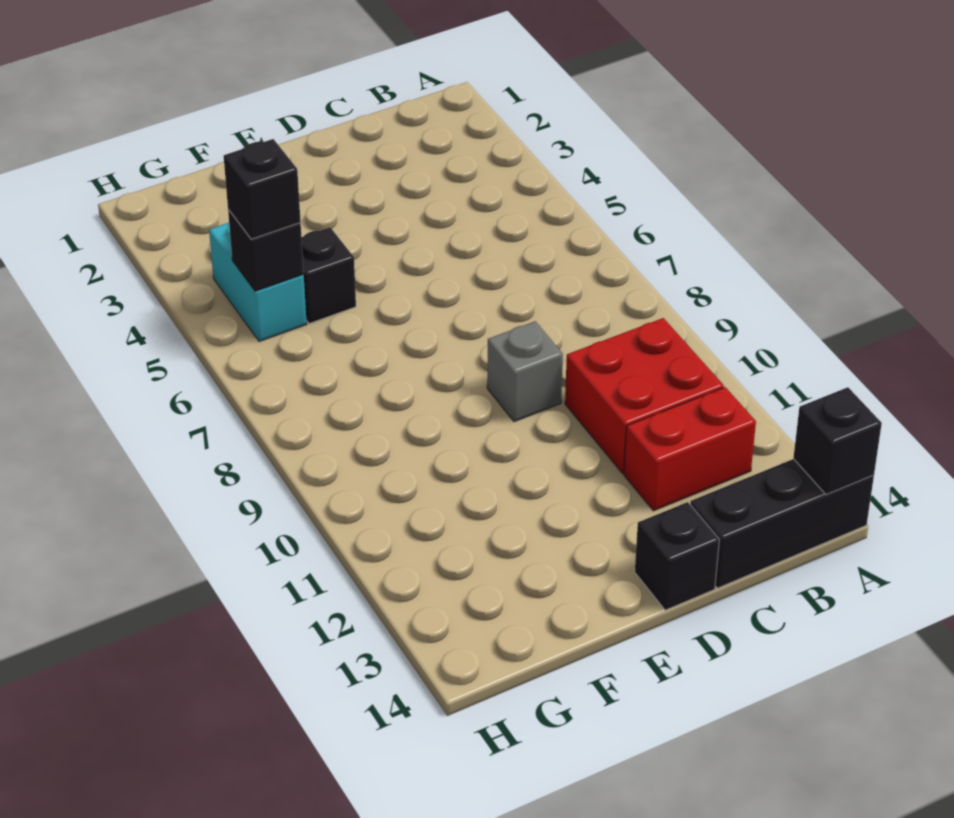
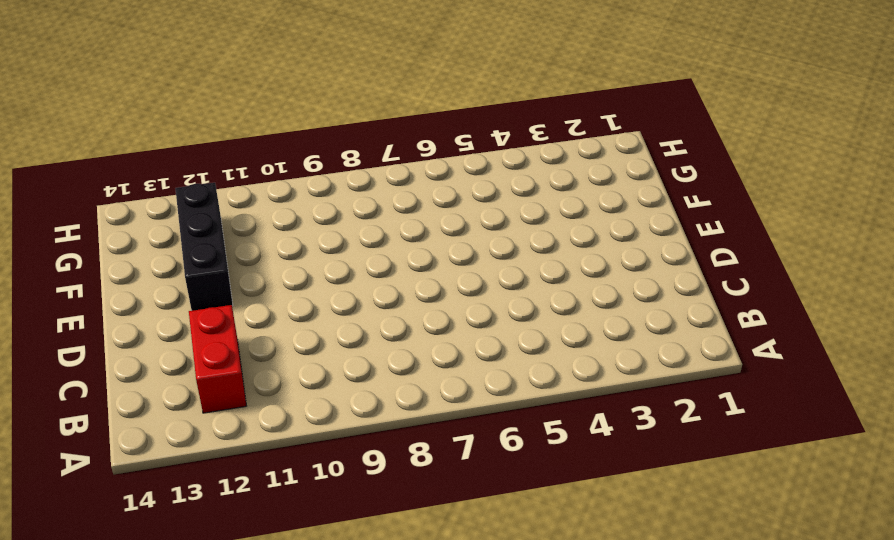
black 1x3 brick [175,183,233,311] -> black 1x3 brick moved to [690,459,874,588]
none -> red 2x2 brick [565,318,724,473]
none -> grey 1x1 brick [487,321,563,422]

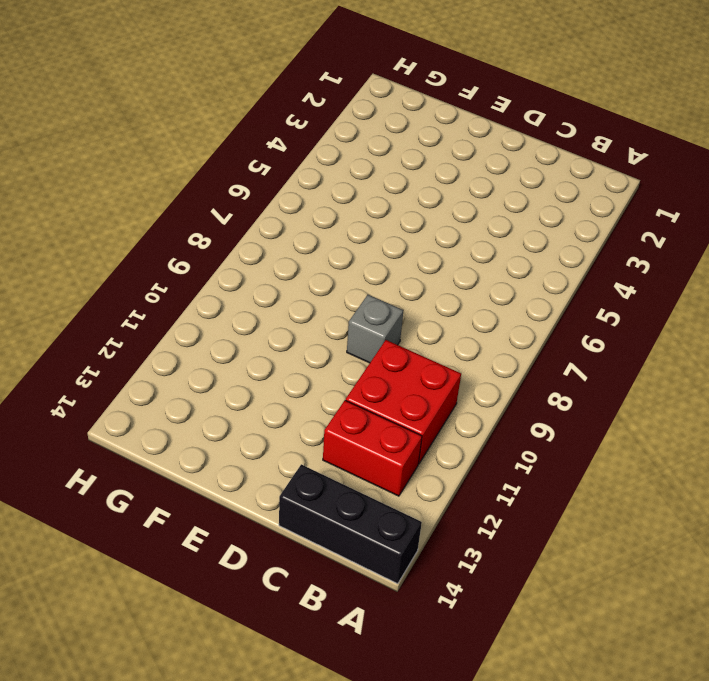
none -> black 1x1 brick [635,502,719,610]
none -> black 1x1 brick [301,227,356,324]

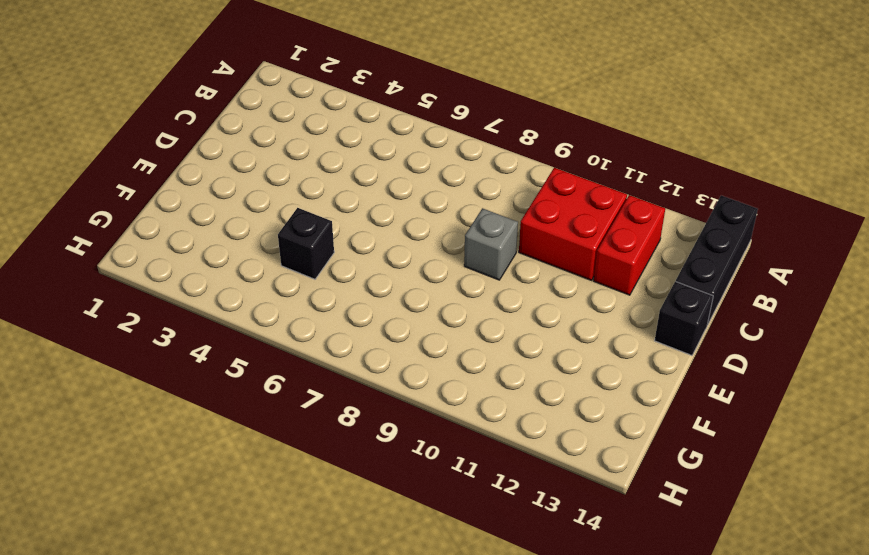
none -> cyan 1x2 brick [209,223,307,341]
none -> black 1x1 brick [793,387,882,495]

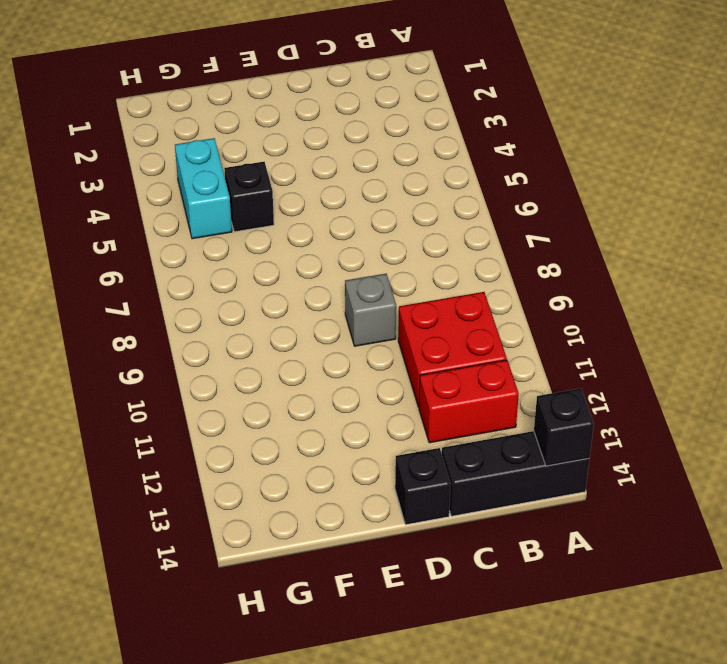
none -> black 1x1 brick [228,209,304,291]
none -> black 1x1 brick [224,139,301,239]

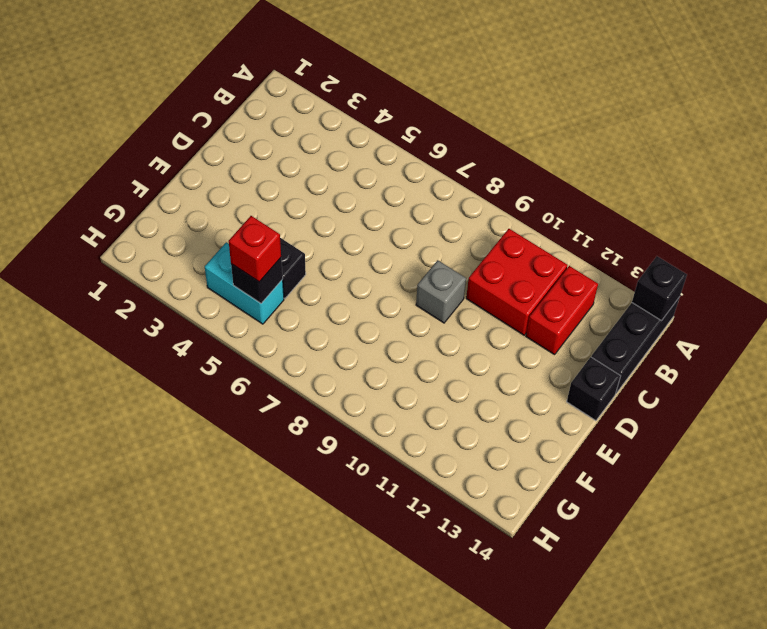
red 1x1 brick [229,216,281,282] -> black 1x1 brick [224,139,301,239]

